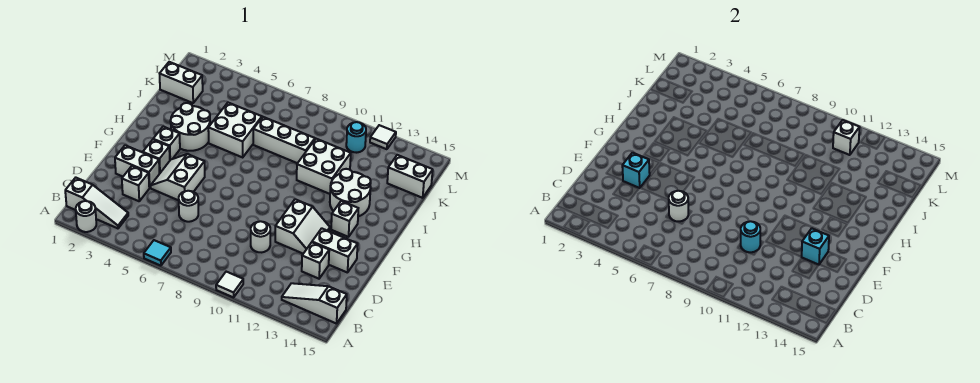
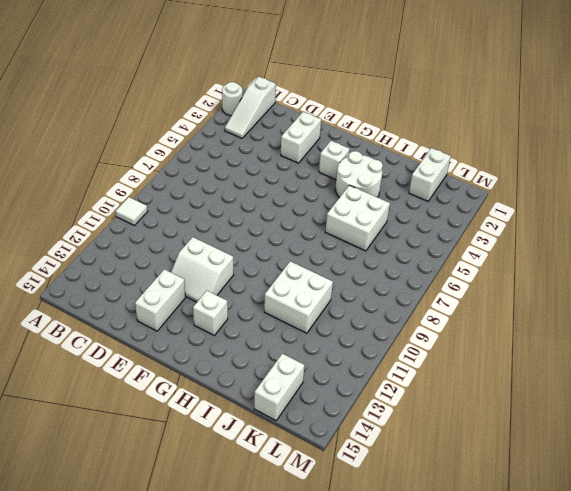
none -> cyan 1x1 tile [144,240,171,266]
none -> white 1x3 slope [282,283,347,324]
none -> white 1x1 brick [122,166,149,201]
none -> white 1x1 round brick [179,191,198,222]

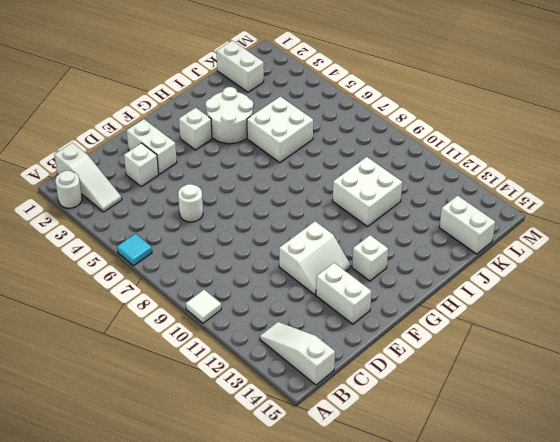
none -> white 1x1 round brick [251,221,270,252]
none -> white 1x1 brick [302,242,329,279]
none -> white 2x2 slope [151,154,205,200]
none -> white 1x1 brick [143,140,170,173]

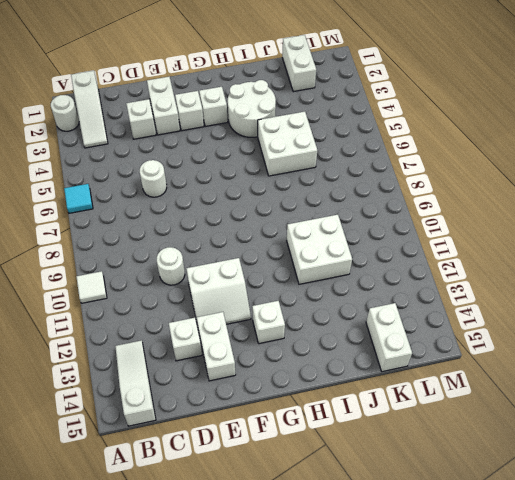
none -> white 2x2 slope [151,154,205,200]
none -> white 2x2 round brick [330,169,371,217]
none -> white 1x3 brick [253,117,315,163]
none -> cyan 1x1 round brick [346,122,366,153]

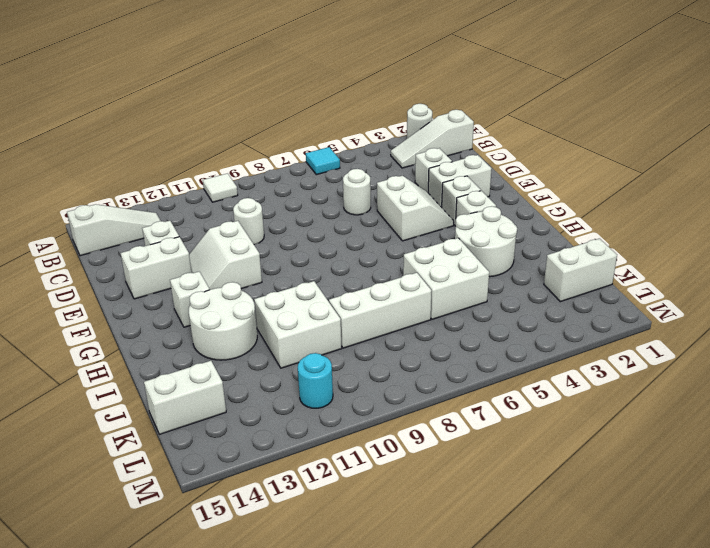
none -> white 1x1 tile [370,125,396,149]
none -> white 1x1 round brick [669,191,688,221]
none -> cyan 1x1 round brick [741,221,760,252]
none -> cyan 1x1 brick [622,153,650,188]

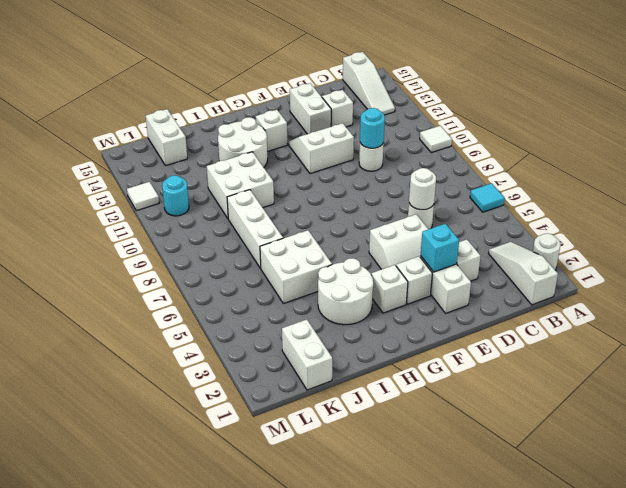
none -> cyan 1x1 brick [801,228,829,265]
none -> white 1x1 brick [833,120,860,155]

